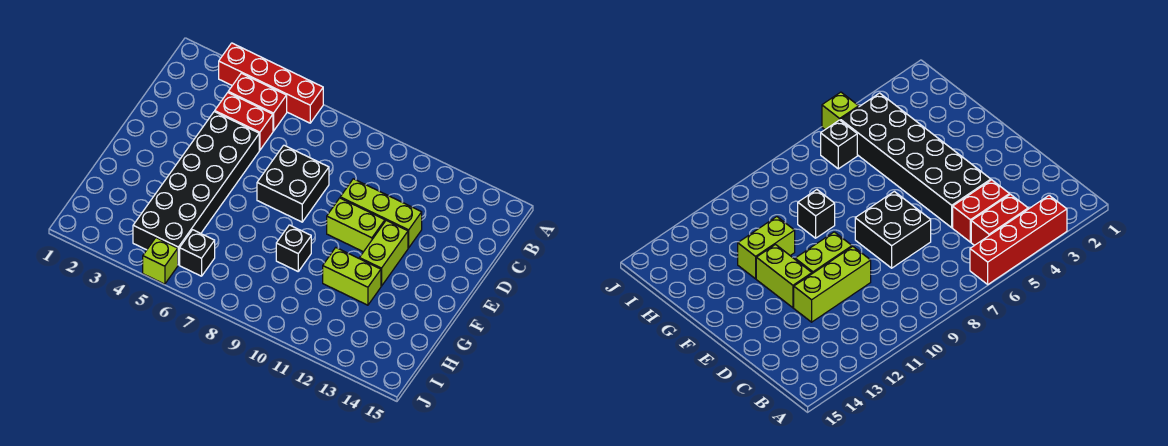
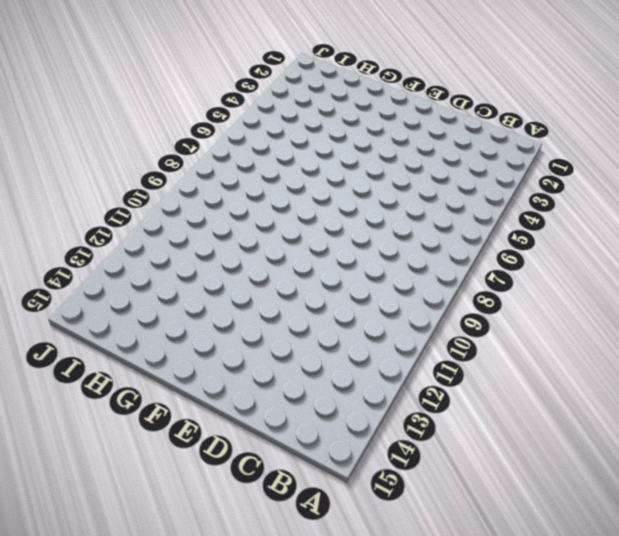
none -> red 1x4 brick [219,43,323,123]
none -> red 1x2 brick [228,73,287,131]
none -> red 1x2 brick [215,93,273,150]

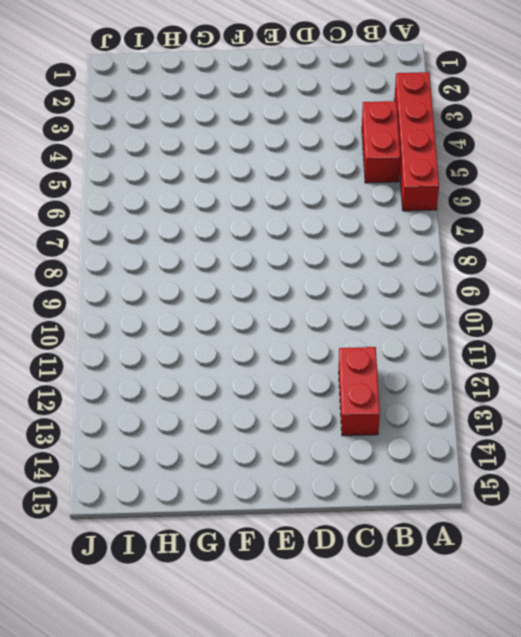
red 1x2 brick [339,347,380,436] -> red 1x2 brick moved to [215,93,273,150]
none -> black 2x6 brick [133,112,259,265]
none -> black 2x2 brick [257,145,329,222]
none -> lime 1x3 brick [340,179,422,248]

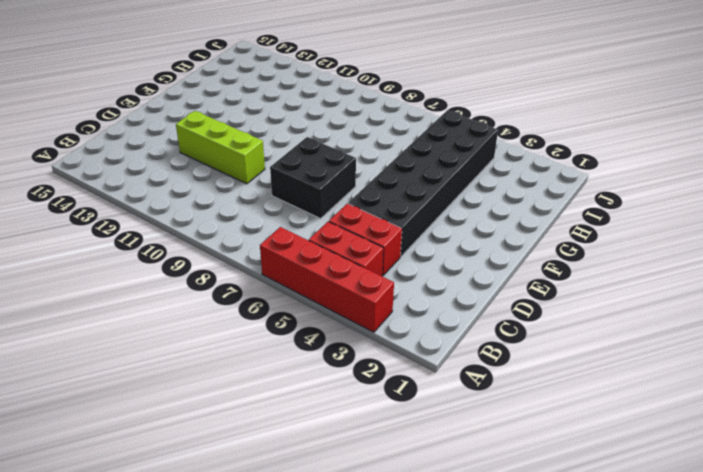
none -> lime 1x2 brick [327,198,385,252]
none -> lime 1x2 brick [359,220,408,286]
none -> black 1x1 brick [276,225,311,271]

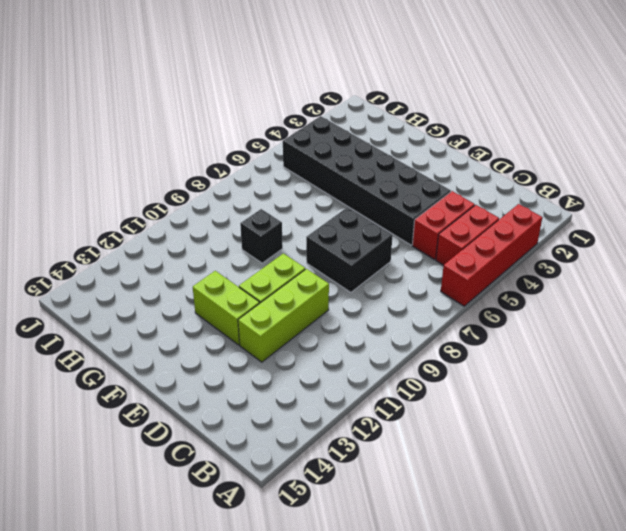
none -> lime 1x2 brick [323,248,381,305]
none -> black 1x1 brick [180,230,215,276]
none -> lime 1x1 brick [143,238,178,284]

